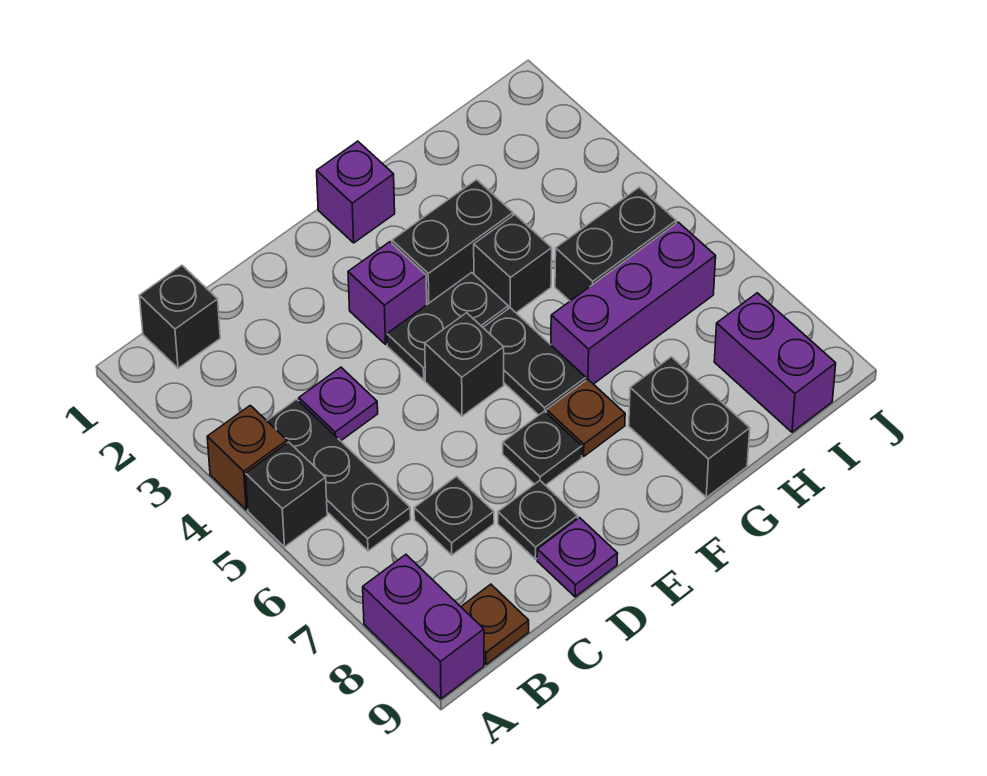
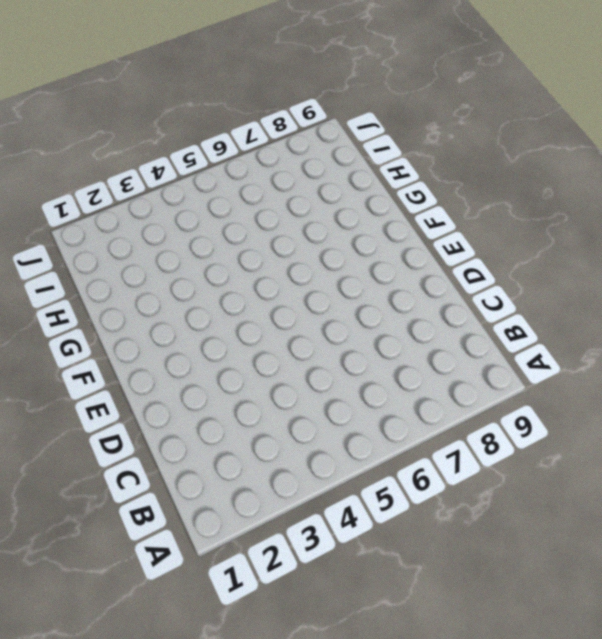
none -> brown 1x1 brick [207,405,287,510]
none -> black 1x1 brick [246,442,327,547]
none -> purple 1x2 brick [363,555,484,699]

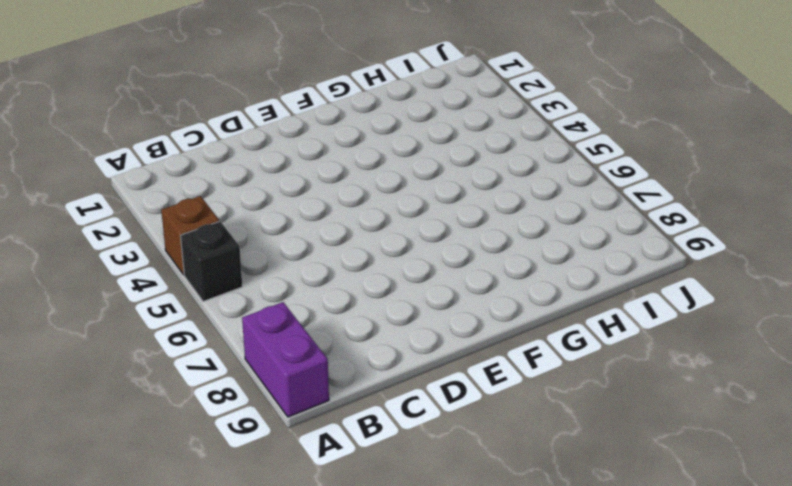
none -> black 1x1 brick [139,265,220,368]
none -> black 1x3 plate [267,399,411,551]
none -> brown 1x1 plate [461,584,529,665]

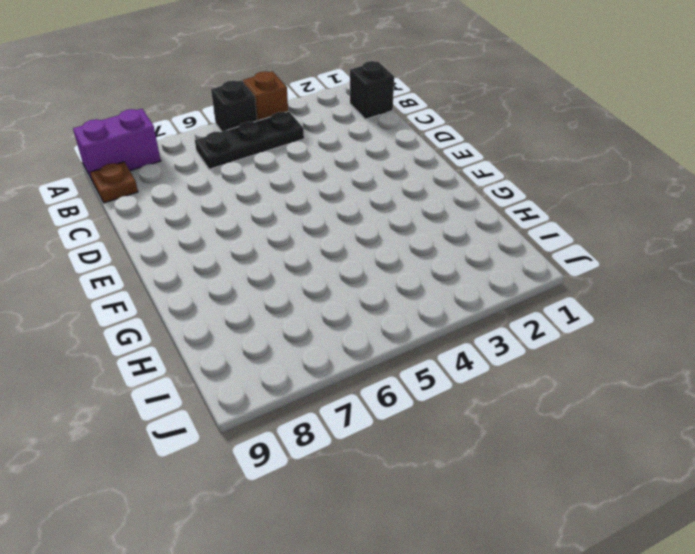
none -> purple 1x1 plate [299,367,378,441]
none -> black 1x1 plate [414,476,494,555]
none -> black 1x1 plate [498,481,578,559]

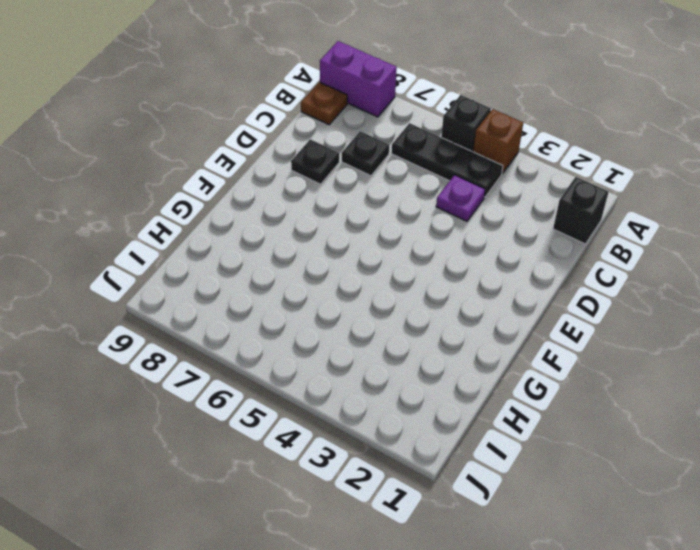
none -> purple 1x1 plate [537,518,618,597]
none -> purple 1x1 brick [348,242,427,344]
none -> black 1x2 plate [387,273,508,380]

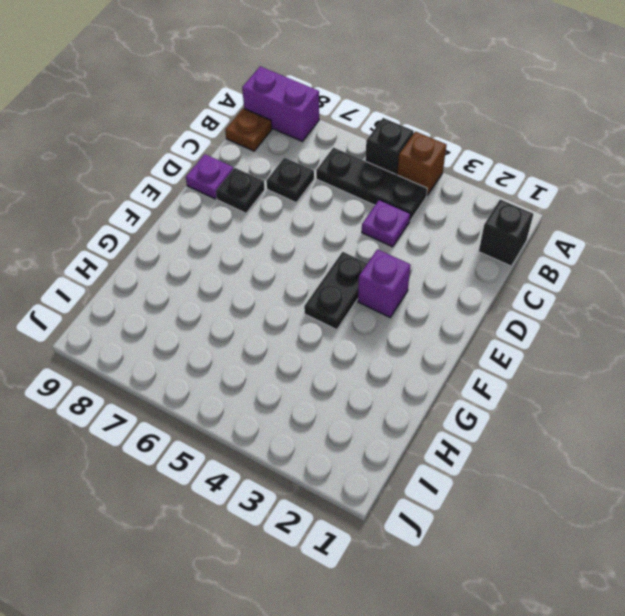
none -> black 1x1 brick [425,313,504,416]
none -> black 1x1 plate [503,411,582,485]
none -> purple 1x1 brick [317,141,395,243]

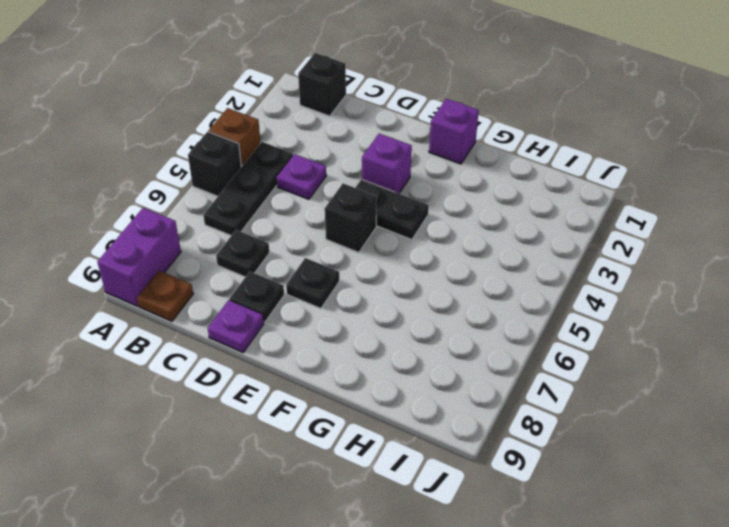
none -> black 1x2 brick [392,180,513,304]
none -> black 1x2 plate [483,308,586,415]
none -> brown 1x1 plate [546,379,625,456]

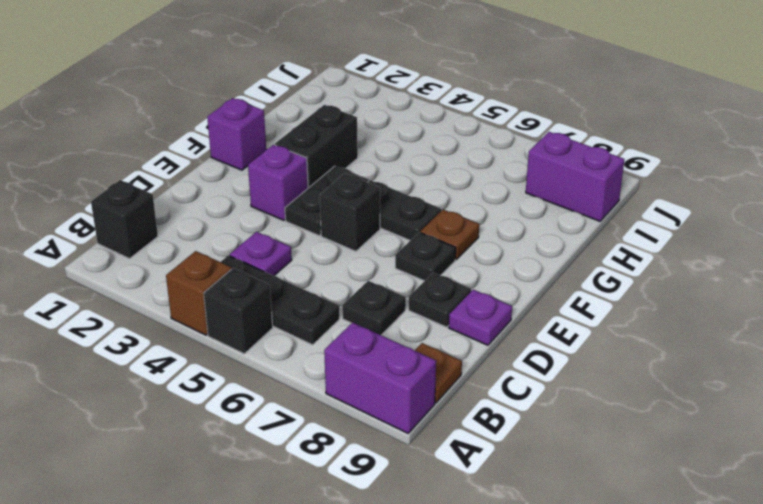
none -> black 1x1 brick [474,215,552,313]
none -> purple 1x3 brick [551,222,716,384]
none -> black 1x2 brick [629,357,750,497]

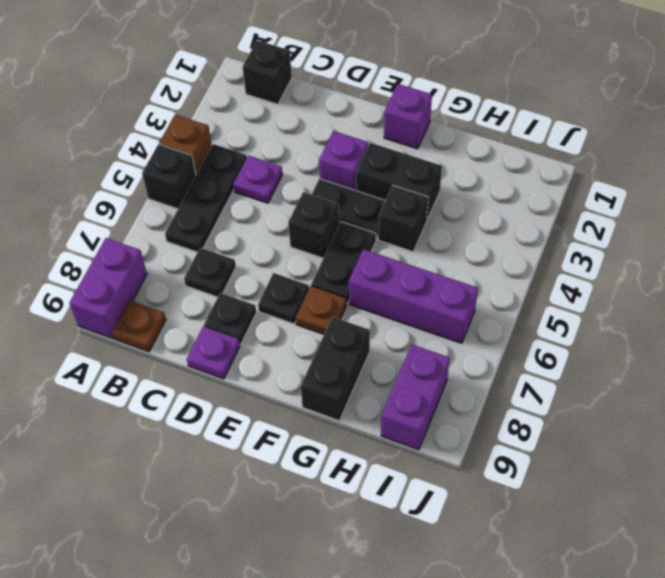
none -> black 1x2 brick [555,187,676,301]

